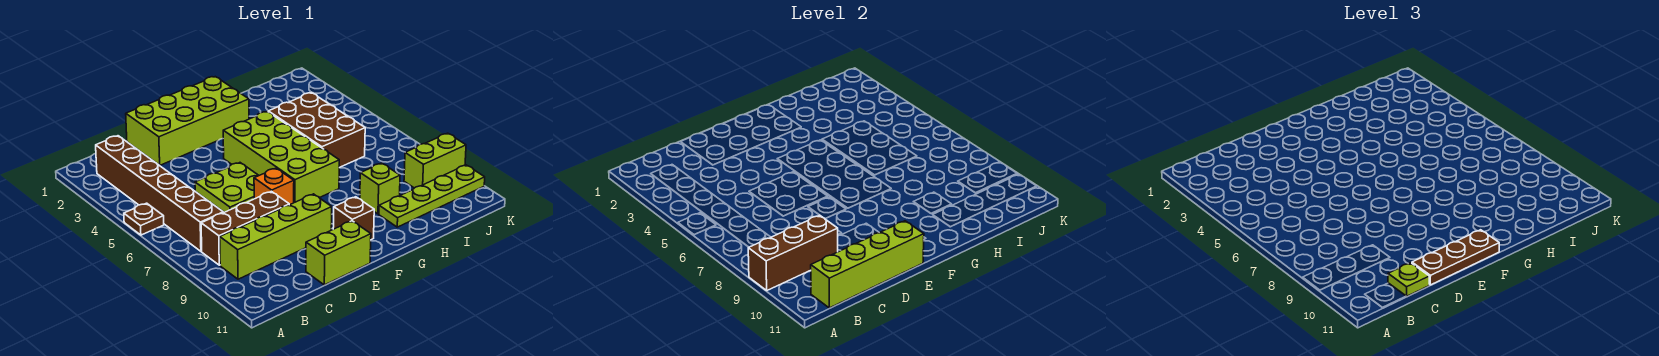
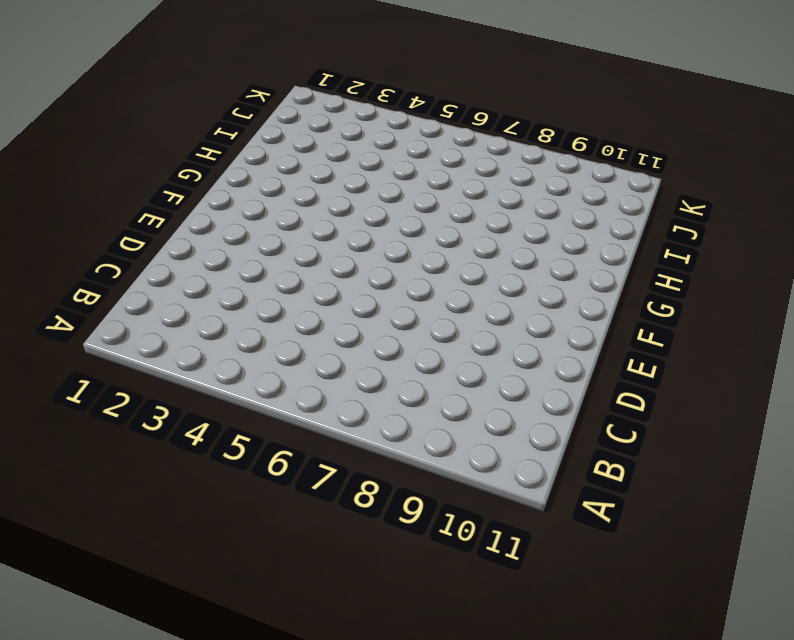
none -> brown 1x1 plate [124,203,164,235]
none -> brown 1x6 brick [96,136,223,251]
none -> brown 1x3 brick [201,191,289,265]

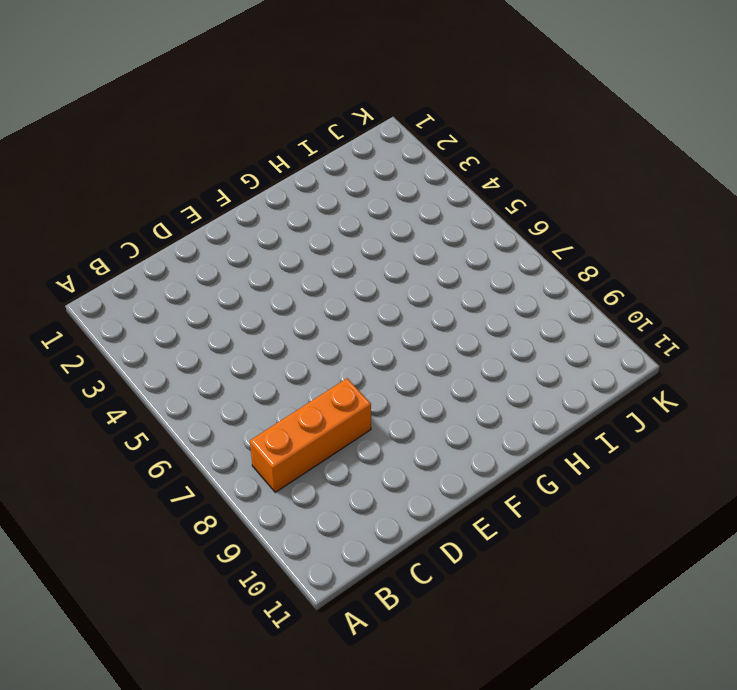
orange 1x3 brick [250,378,371,492] -> brown 1x3 brick [201,191,289,265]
none -> brown 1x1 plate [124,203,164,235]
none -> brown 1x6 brick [96,136,223,251]
none -> lime 1x4 brick [220,194,332,279]

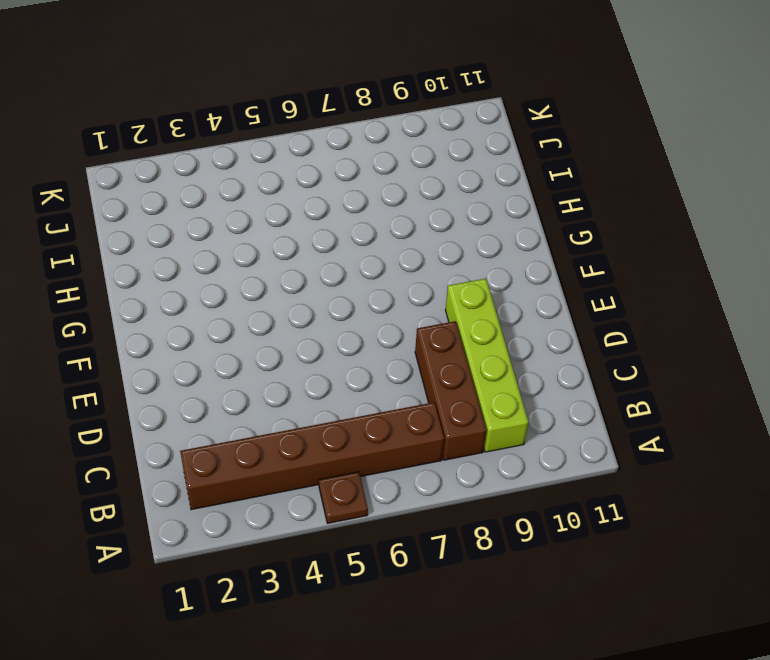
none -> lime 2x4 brick [126,77,249,165]
none -> lime 2x2 plate [195,163,259,212]
none -> lime 1x2 brick [306,221,371,285]

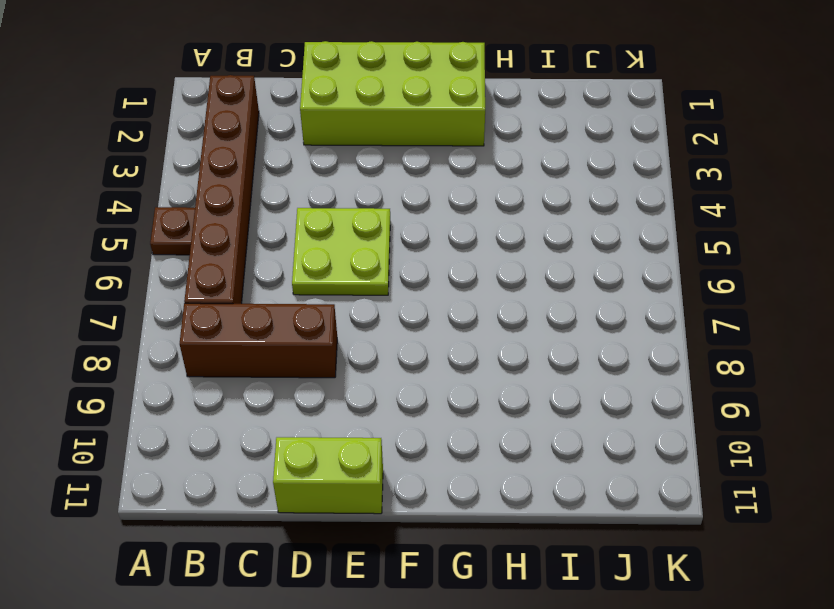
none -> lime 1x4 brick [220,194,332,279]
none -> orange 1x1 brick [254,168,294,205]
none -> lime 2x4 brick [223,111,339,203]

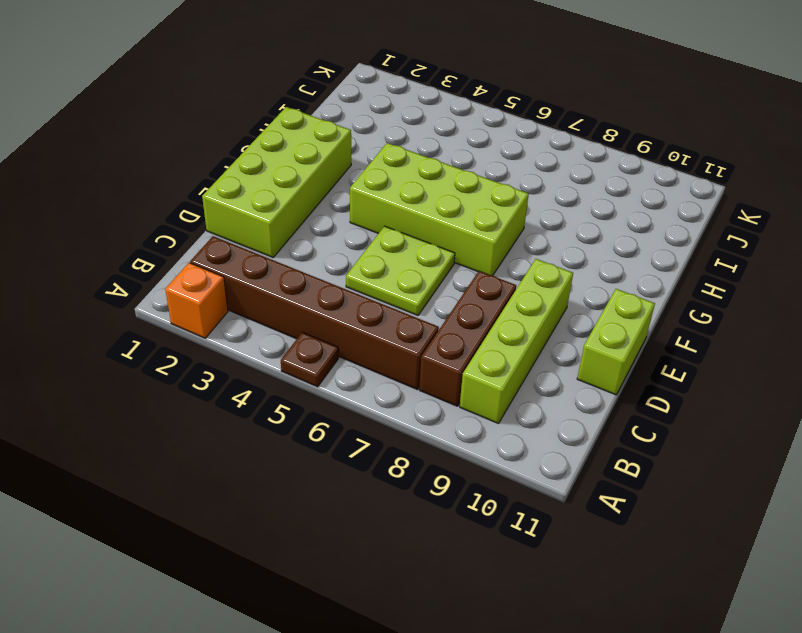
orange 1x1 brick [165,263,228,338] -> orange 1x1 brick moved to [254,168,294,205]
none -> brown 1x1 brick [333,197,374,240]
none -> brown 2x3 brick [268,93,365,168]
none -> lime 1x1 brick [360,163,400,214]

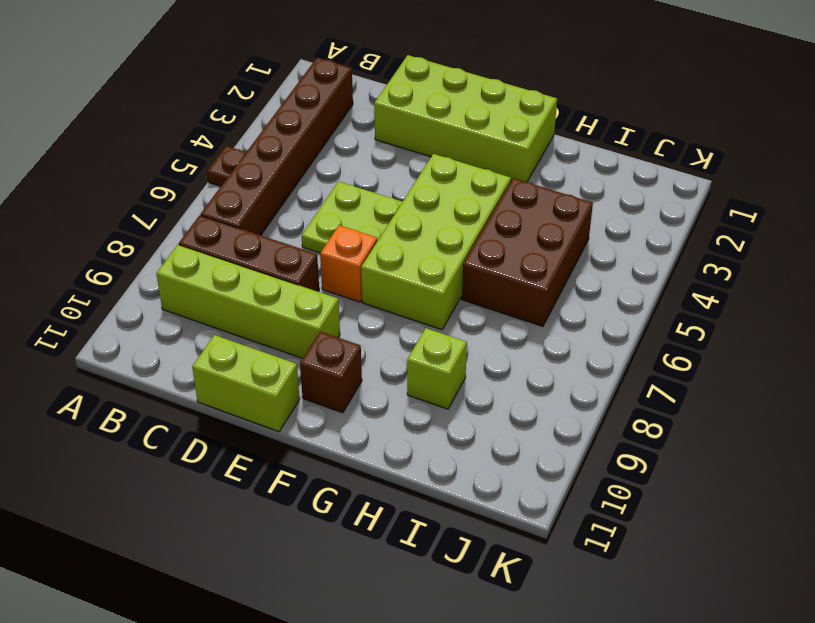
none -> lime 1x4 plate [379,165,485,227]
none -> lime 1x2 brick [404,133,466,188]
none -> brown 1x3 brick [748,215,838,290]

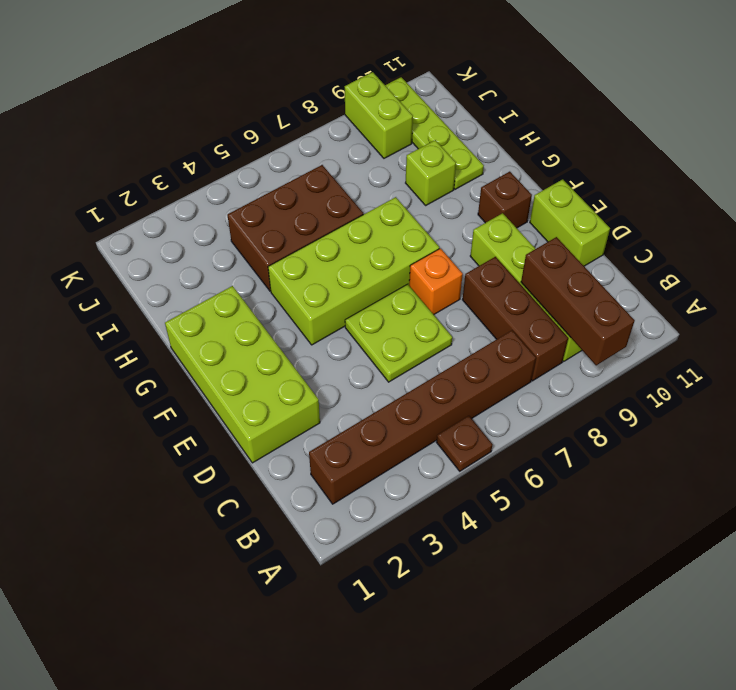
none -> lime 1x4 brick [811,221,924,308]
none -> lime 1x1 plate [1388,263,1429,296]
none -> brown 1x3 plate [1412,230,1499,285]

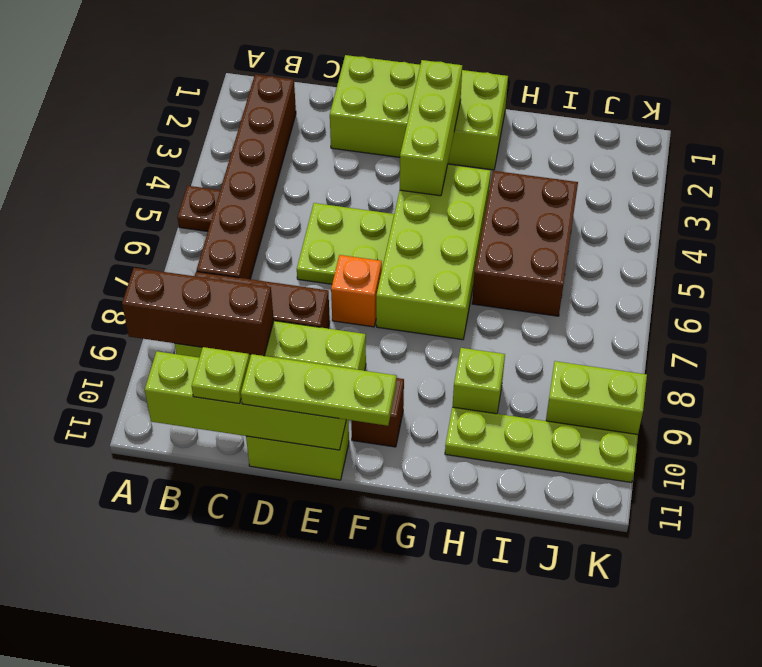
lime 1x3 plate [241,354,397,426] -> brown 1x3 plate [1412,230,1499,285]
lime 1x3 brick [400,60,462,196] -> none

